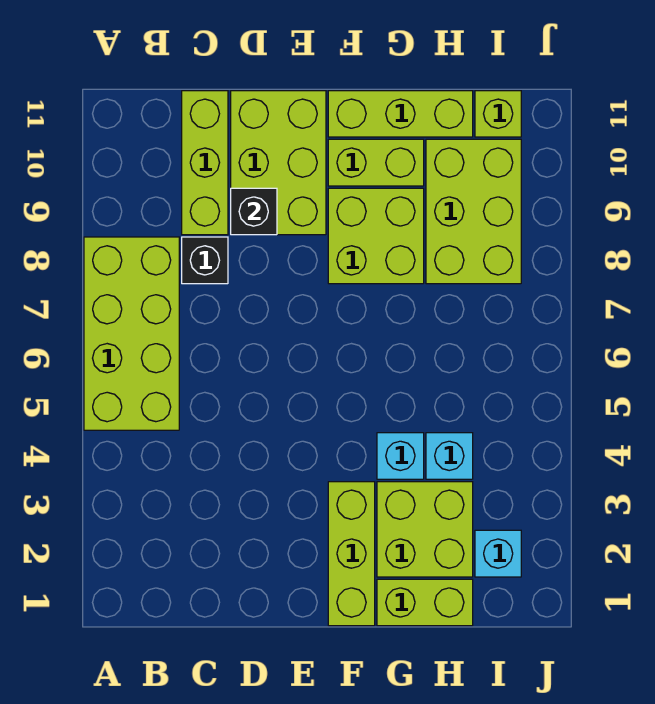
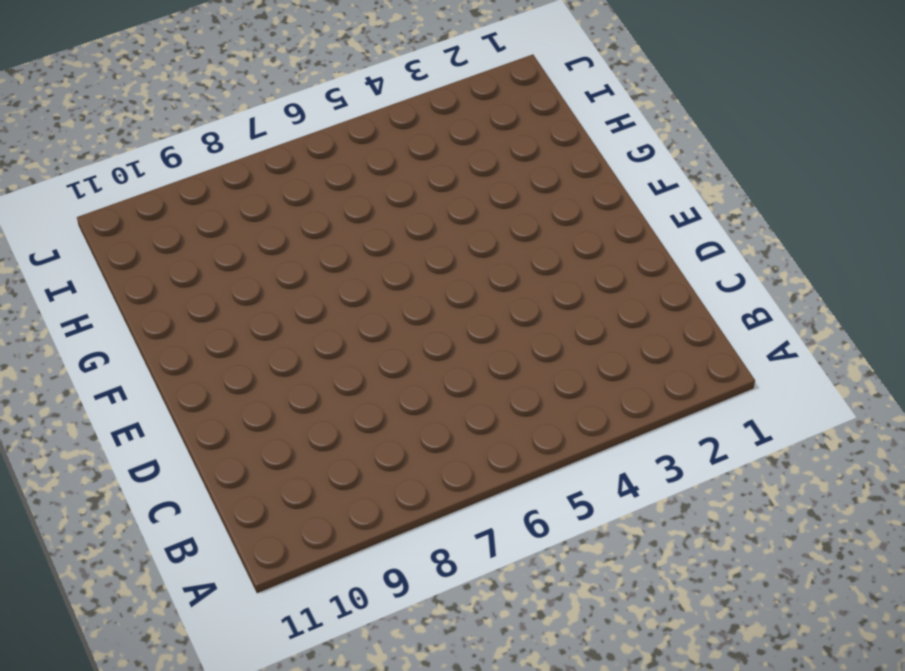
none -> lime 2x4 brick [84,237,179,430]
none -> black 1x1 brick [182,237,228,284]
none -> lime 1x3 brick [182,91,228,235]

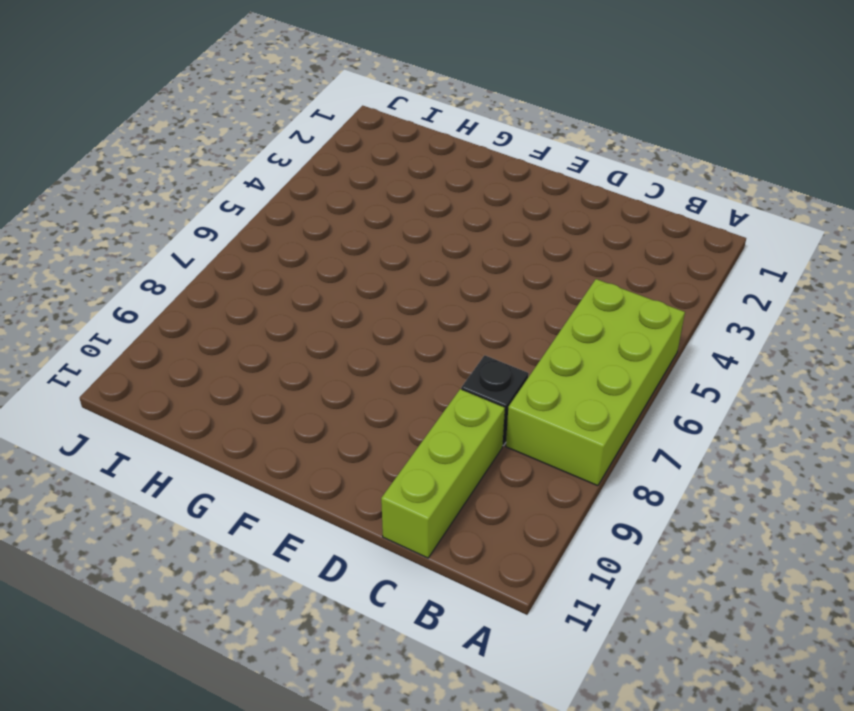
none -> lime 2x3 brick [231,91,326,235]
none -> lime 1x3 brick [328,482,375,626]
none -> lime 2x2 brick [328,188,424,284]

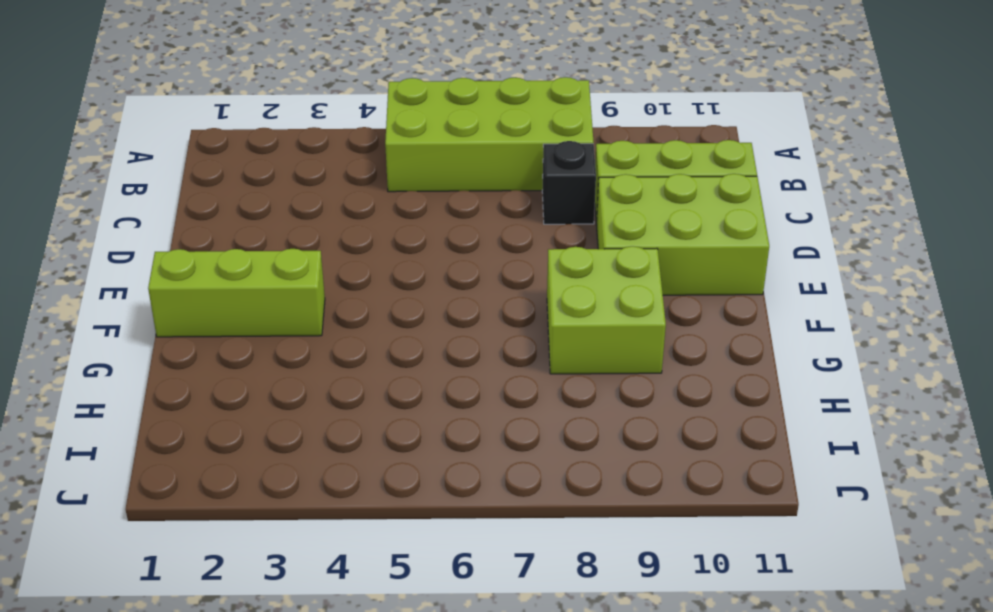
none -> lime 1x2 brick [328,139,424,186]
none -> lime 1x3 brick [328,91,473,137]
none -> lime 1x2 brick [377,579,473,626]

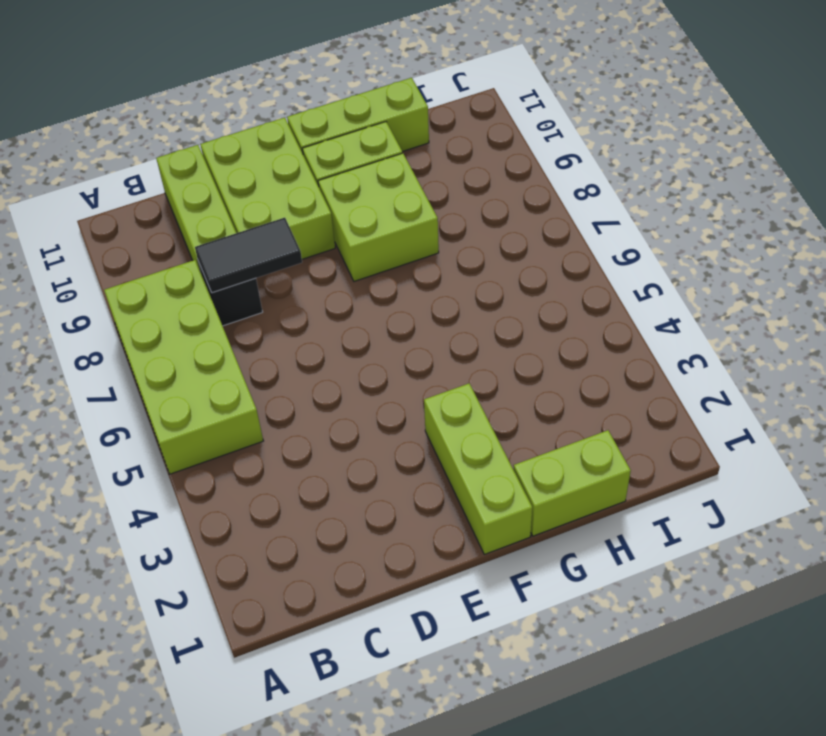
black 1x2 tile [195,218,302,293] -> none
none -> lime 2x2 brick [377,482,473,577]
none -> cyan 1x1 brick [377,433,424,479]
none -> cyan 1x1 brick [426,433,473,479]

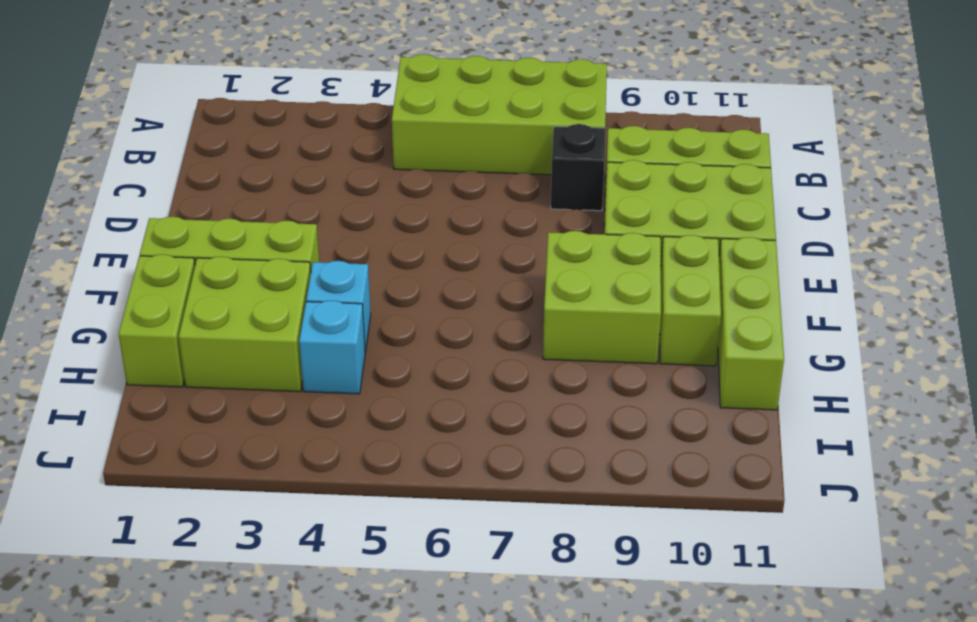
none -> lime 2x3 brick [426,139,521,284]
none -> cyan 1x1 brick [475,530,521,577]
none -> lime 1x1 brick [475,91,521,137]

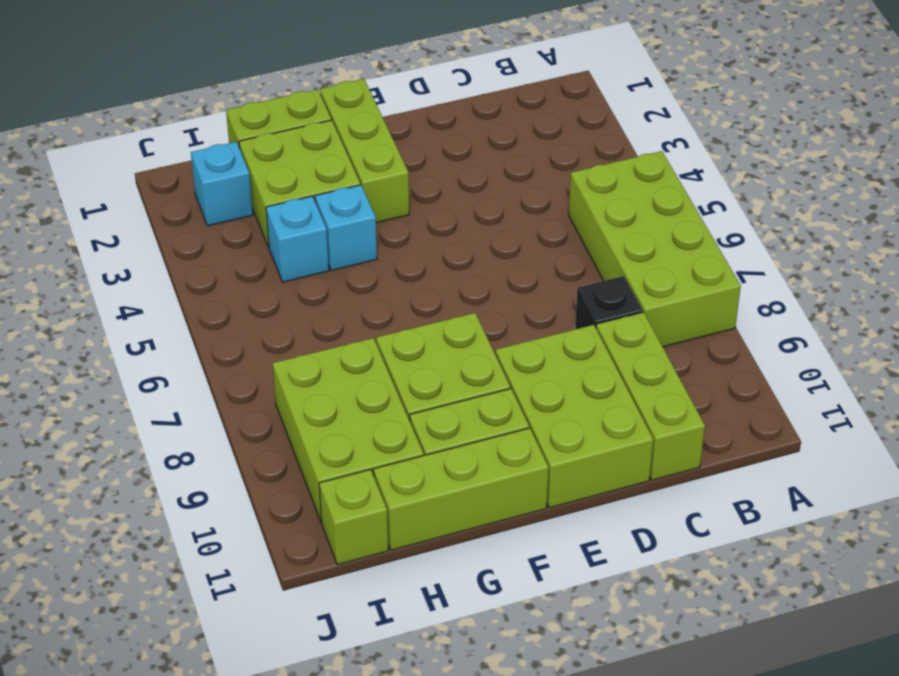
none -> black 1x1 brick [231,188,277,235]

